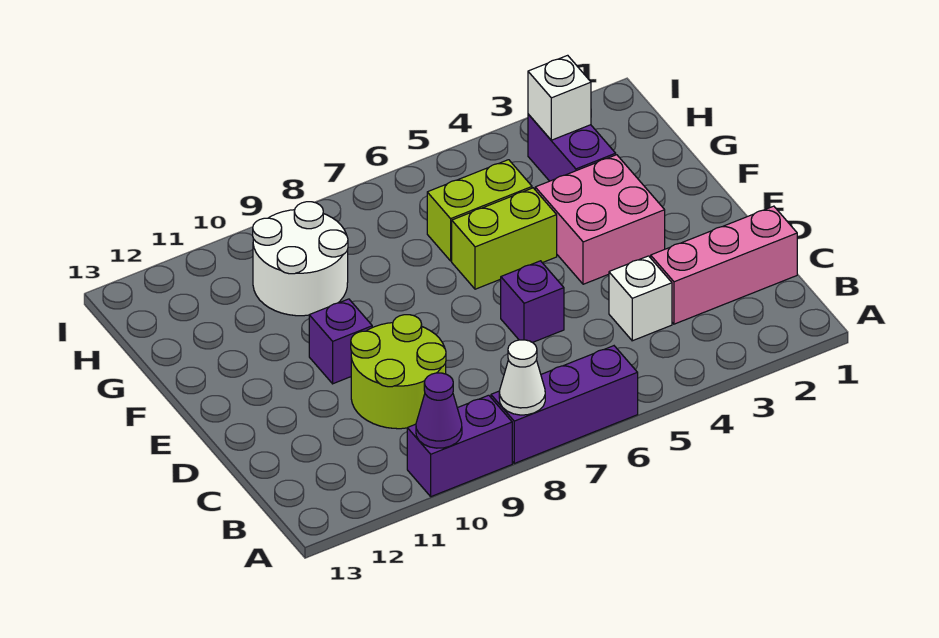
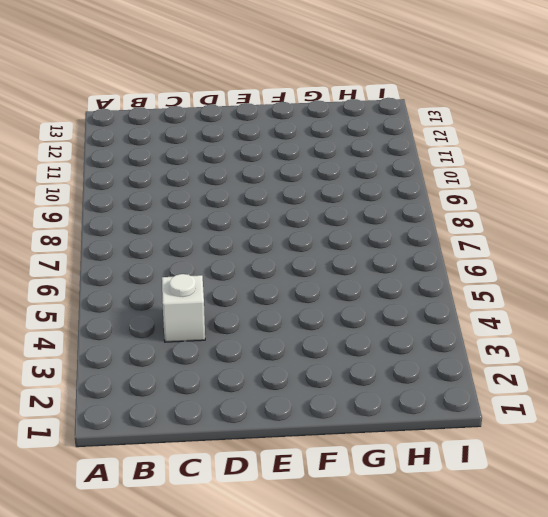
none -> purple 1x3 brick [491,346,638,463]
none -> purple 1x2 brick [407,395,512,497]
none -> pink 1x3 brick [651,206,797,324]

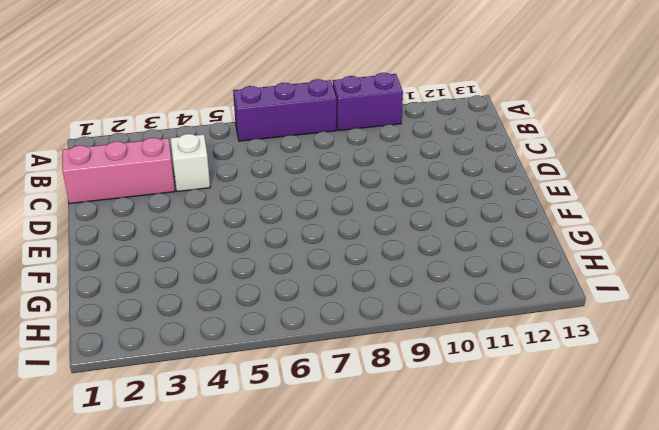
none -> lime 2x2 round brick [351,315,446,429]
none -> purple 1x1 brick [501,261,564,343]
none -> pink 2x2 brick [535,155,665,284]

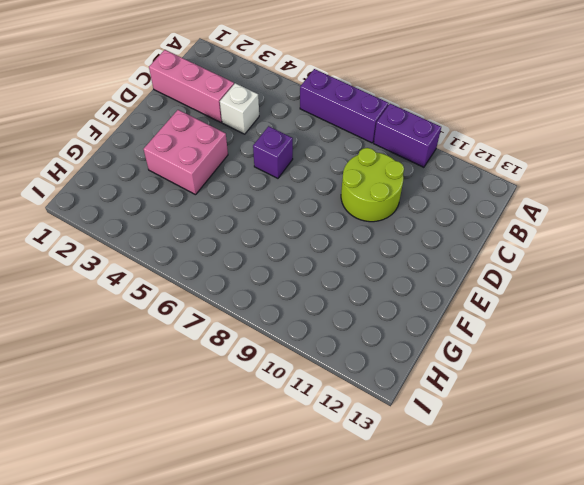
none -> purple 1x1 brick [309,299,372,384]
none -> lime 1x2 brick [452,188,557,289]
none -> purple 1x2 brick [528,114,616,181]

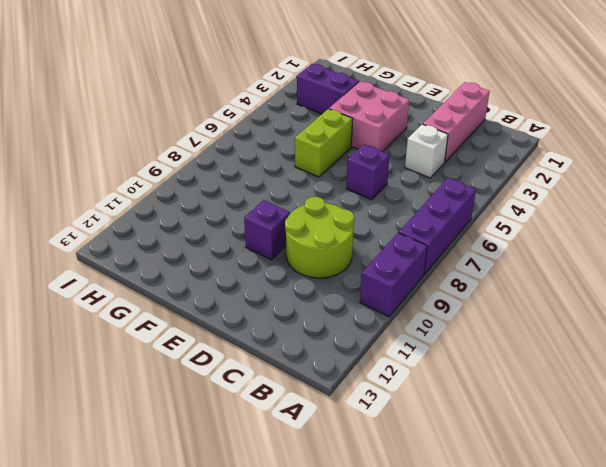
none -> lime 1x2 brick [427,160,532,261]
none -> white 2x2 round brick [253,202,348,316]
none -> white 1x1 cone [499,340,545,415]

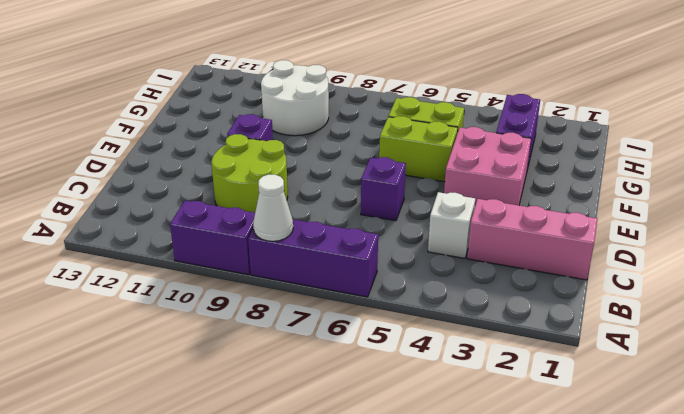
none -> purple 1x1 cone [416,373,462,448]
none -> white 1x1 brick [528,55,591,140]

